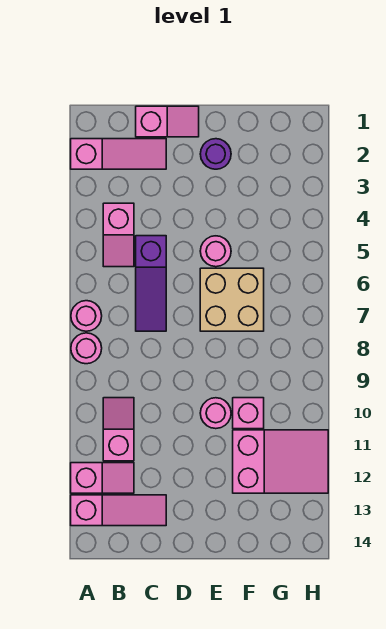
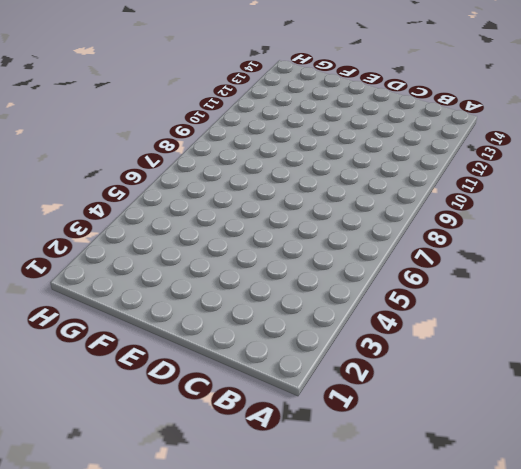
none -> pink 1x3 slope [71,139,166,169]
none -> pink 1x1 round brick [71,301,102,331]
none -> pink 1x1 round brick [71,333,102,364]

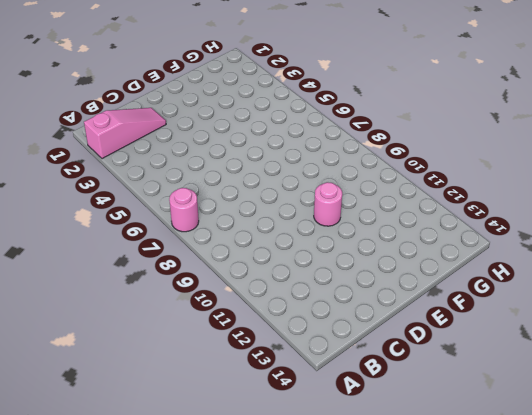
none -> pink 1x1 round brick [71,333,102,364]
none -> pink 1x2 slope [71,463,134,493]
none -> pink 1x3 slope [71,495,166,526]

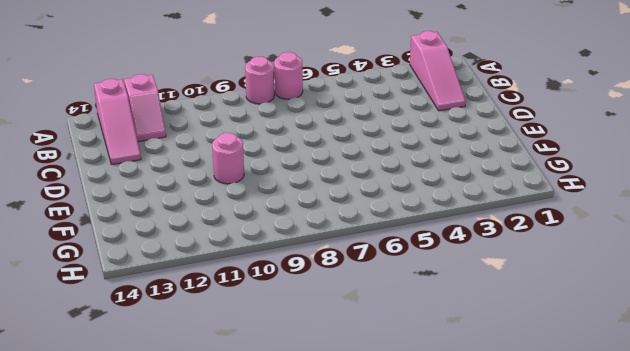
none -> pink 1x2 slope [103,203,134,267]
none -> pink 1x2 slope [103,398,134,461]
none -> pink 1x2 slope [136,106,199,137]

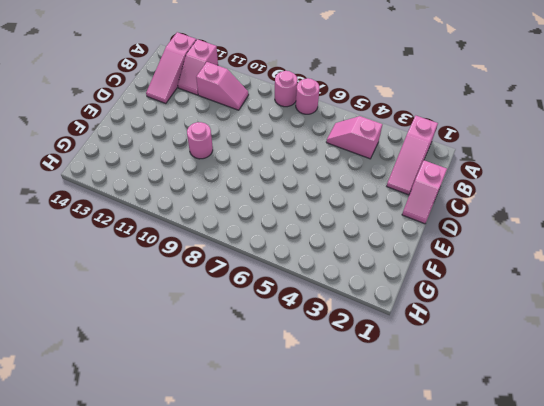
none -> purple 1x3 slope [136,236,166,331]
none -> purple 1x1 round brick [200,139,231,169]
none -> pink 1x1 round brick [200,236,231,267]

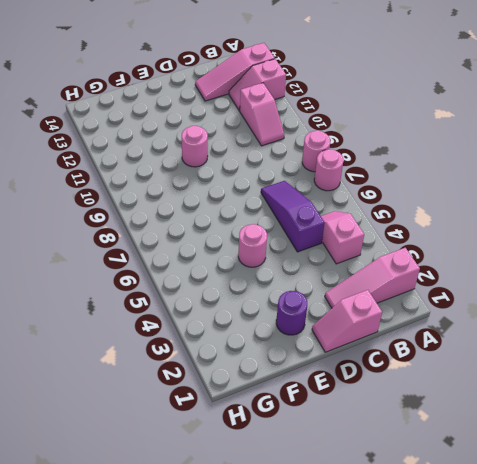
none -> tan 2x2 brick [200,268,264,331]
none -> pink 1x1 brick [233,398,264,429]
none -> pink 2x3 slope [233,430,328,493]

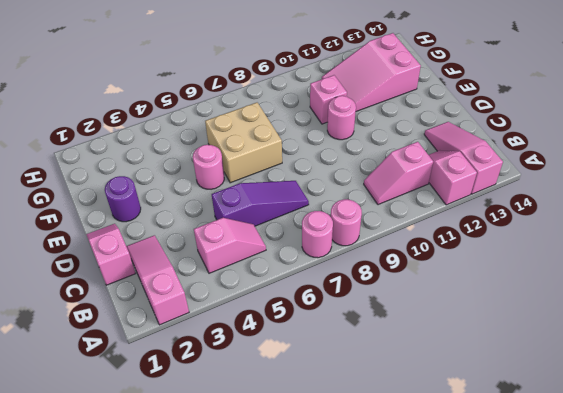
pink 2x3 slope [322,33,421,111] -> pink 2x3 slope turned to [233,430,328,493]

